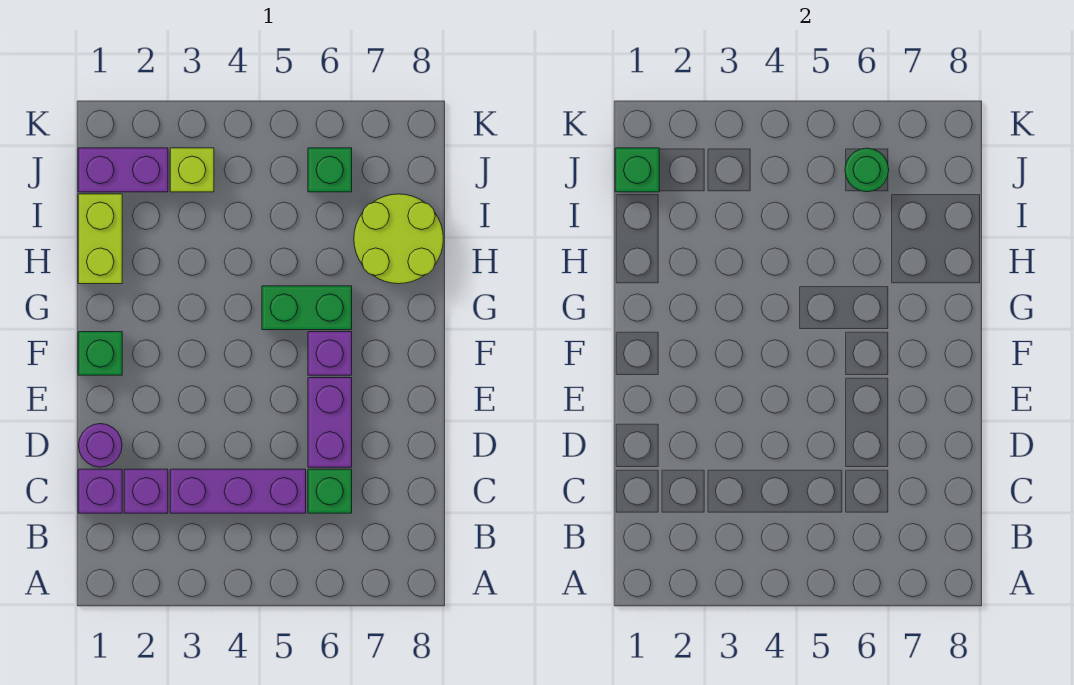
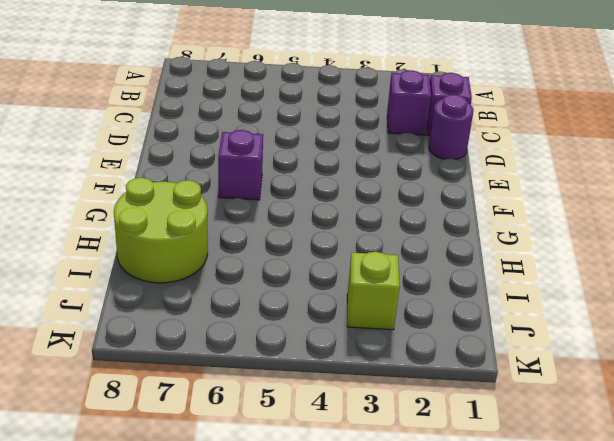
none -> purple 1x3 brick [170,469,306,513]
none -> green 1x1 brick [308,469,352,513]
none -> purple 1x2 brick [308,378,352,467]

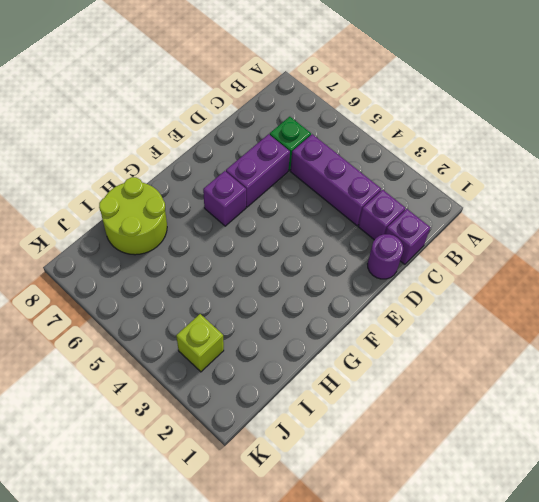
none -> green 1x1 brick [78,332,122,375]
none -> green 1x2 brick [262,286,352,330]
none -> lime 1x2 brick [78,194,122,284]

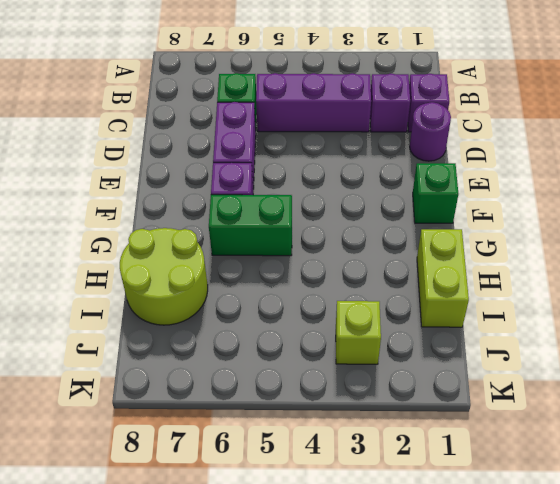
none -> purple 1x2 brick [78,148,168,192]
none -> green 1x1 brick [308,148,352,192]
none -> green 1x1 brick [615,148,659,192]

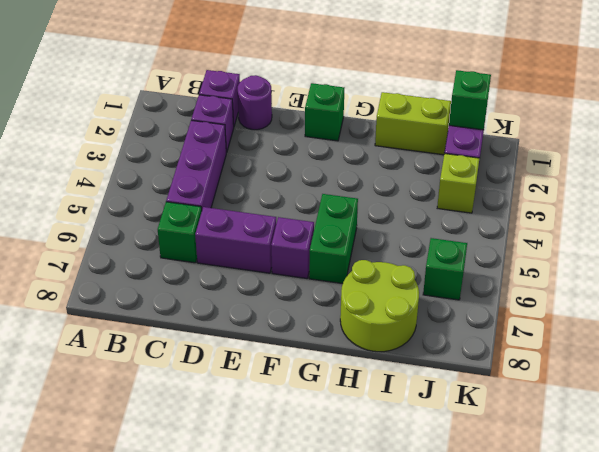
none -> green 1x1 round brick [845,148,889,192]

